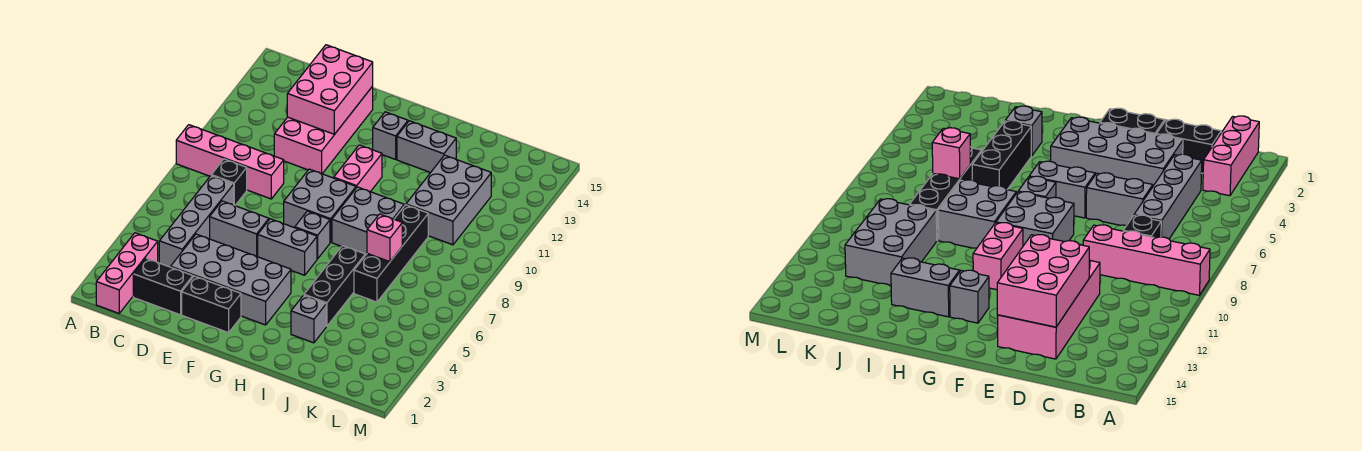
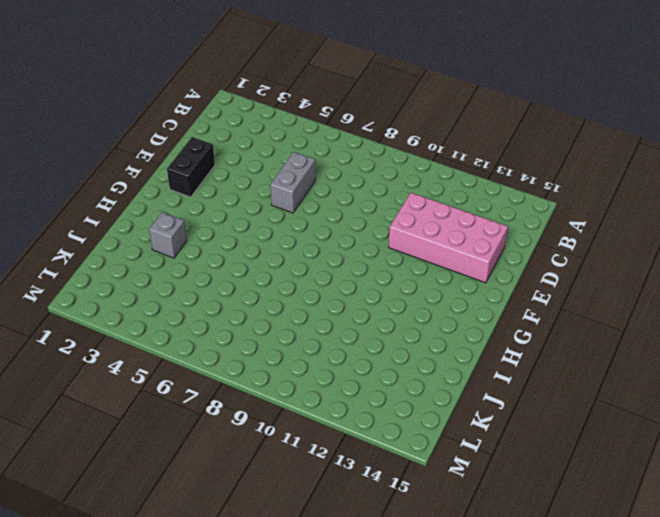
none -> pink 1x4 brick [176,125,284,199]
none -> pink 1x3 brick [96,233,158,313]
none -> black 1x2 brick [133,258,193,315]

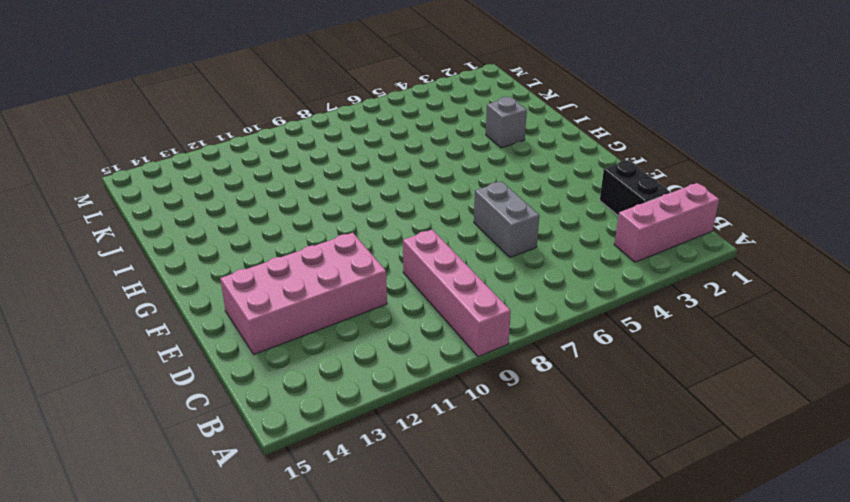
none -> grey 1x4 brick [159,176,234,267]
none -> black 1x1 brick [211,159,247,206]
none -> grey 2x4 brick [171,234,291,325]

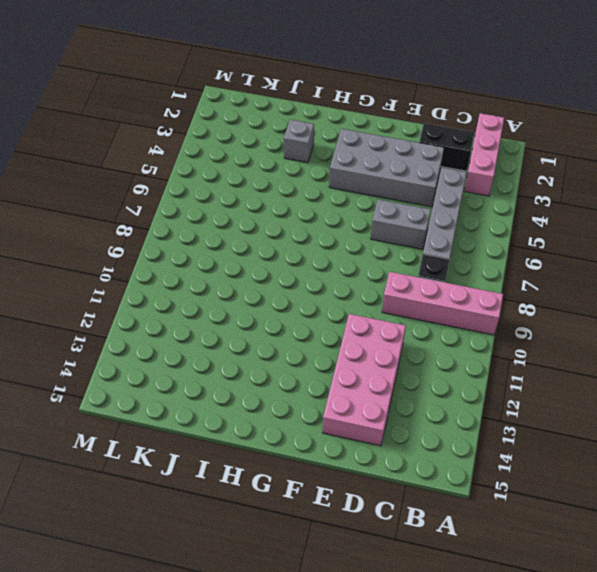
none -> black 1x2 brick [182,276,241,333]
none -> grey 1x2 brick [257,219,317,275]
none -> grey 2x2 brick [284,169,356,242]

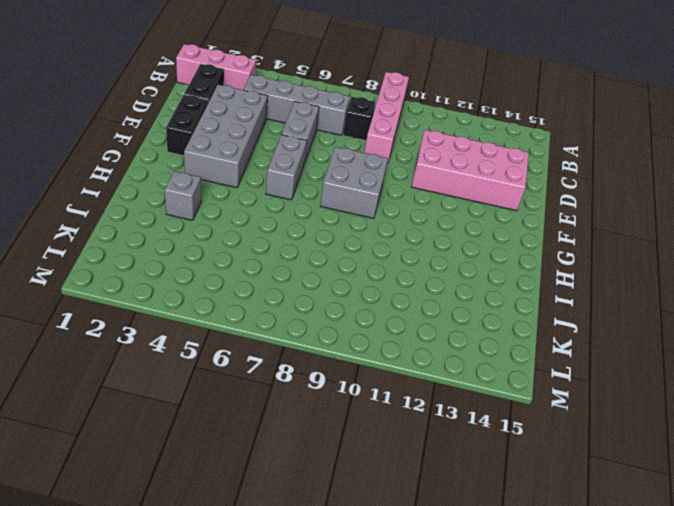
none -> grey 1x1 brick [295,211,330,259]
none -> pink 1x2 brick [334,145,382,192]
none -> grey 1x1 brick [373,112,408,159]

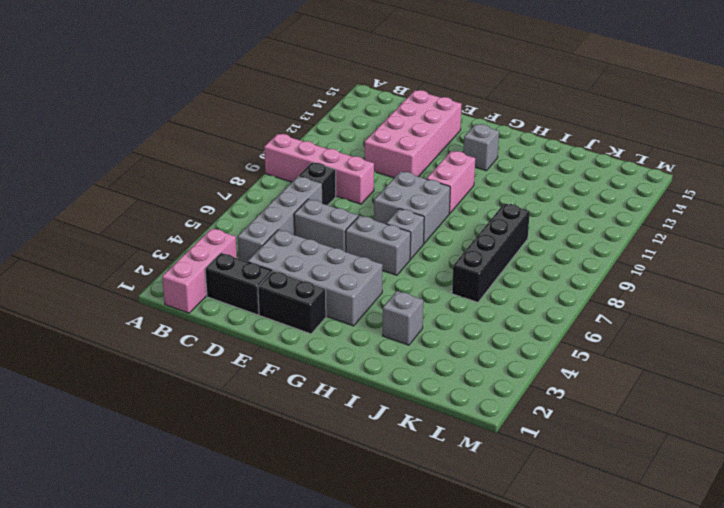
none -> grey 2x2 brick [332,187,404,255]
none -> grey 1x2 brick [397,121,456,173]
none -> black 1x3 brick [304,246,365,326]

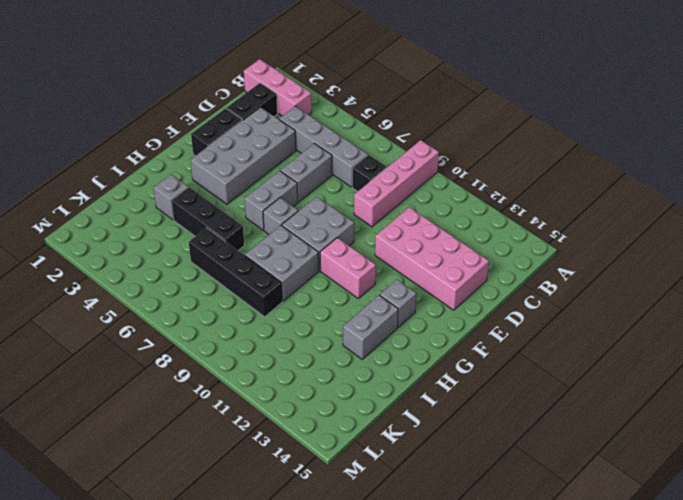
none -> grey 2x3 brick [406,155,491,245]
none -> pink 2x3 brick [287,45,373,134]
none -> pink 1x1 brick [367,214,402,262]

